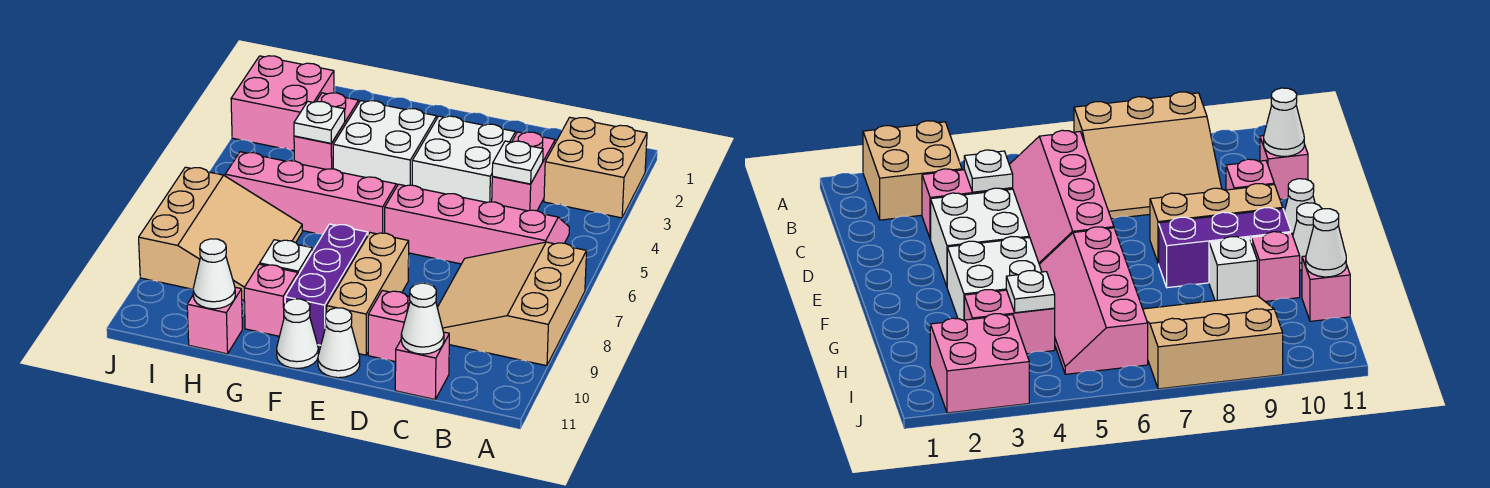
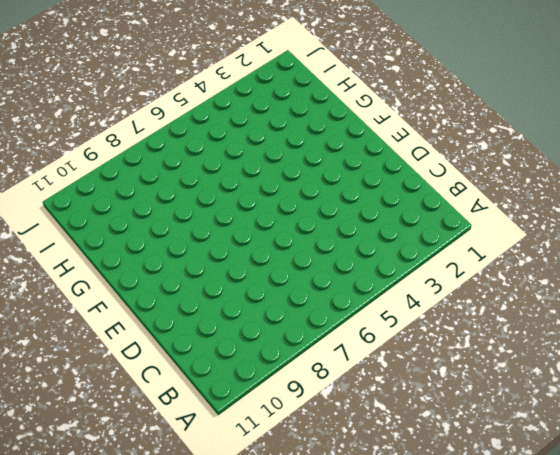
none -> tan 2x2 brick [544,117,647,218]
none -> tan 3x3 slope [437,242,587,366]
none -> pink 2x4 slope [385,184,569,264]

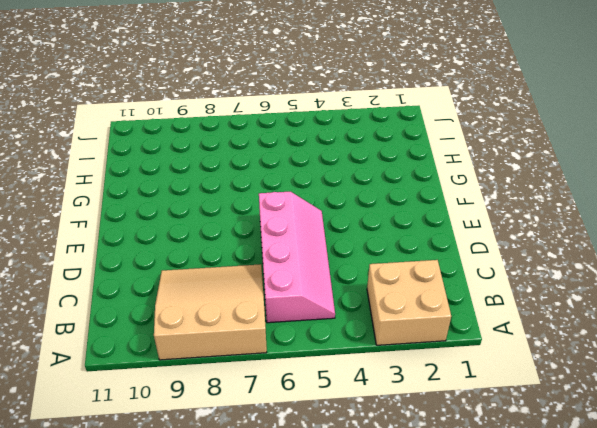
none -> pink 1x2 brick [492,132,555,211]
none -> pink 1x1 brick [395,332,449,399]
none -> white 2x2 brick [412,116,515,202]

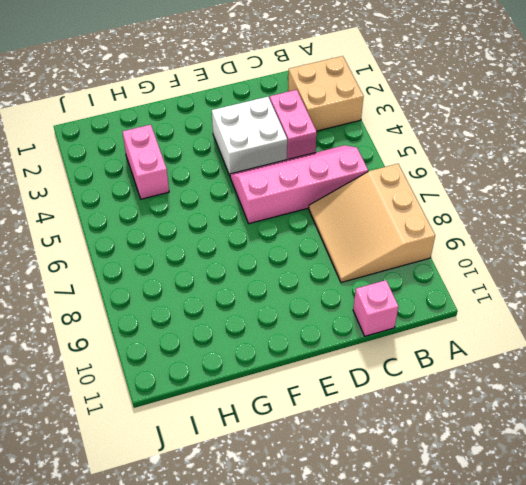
none -> pink 1x1 brick [368,290,410,362]
none -> tan 1x3 brick [327,233,409,355]
none -> white 1x1 cone [318,308,360,378]

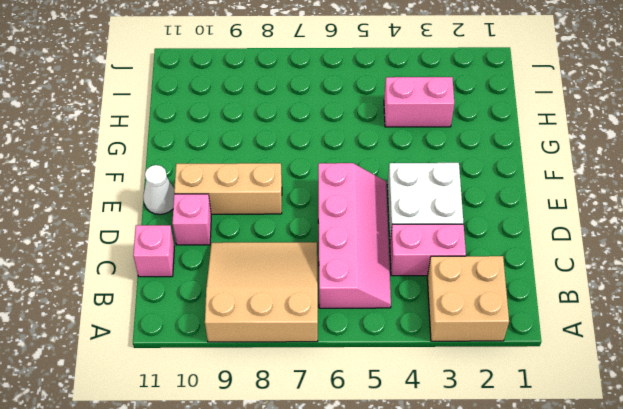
none -> white 2x2 brick [333,101,437,186]
none -> pink 2x4 slope [225,152,398,235]
none -> purple 1x3 brick [285,224,368,345]

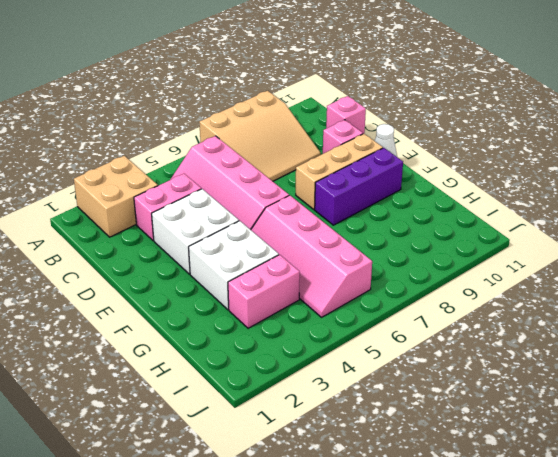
none -> white 1x1 cone [277,299,318,368]
none -> white 1x1 brick [260,240,313,275]
none -> pink 1x1 brick [244,264,298,336]

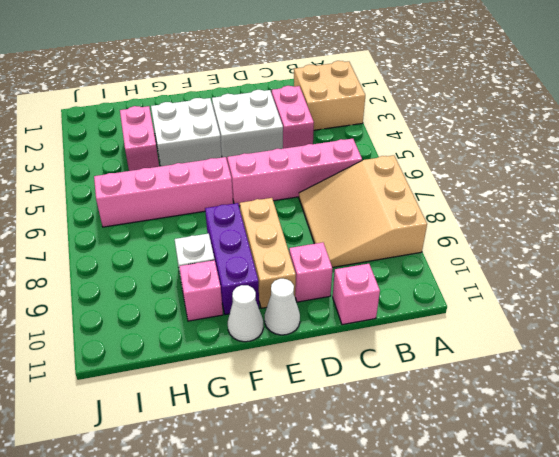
none -> tan 3x3 slope [139,167,302,300]
none -> pink 1x1 brick [187,287,242,354]
none -> pink 2x2 brick [231,56,334,151]

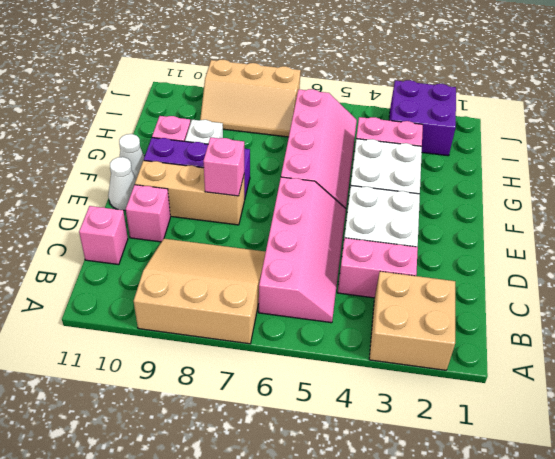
pink 1x1 brick [203,137,244,196] -> pink 1x1 brick moved to [187,287,242,354]
purple 2x2 brick [389,80,456,156] -> pink 2x2 brick [231,56,334,151]
tan 2x3 slope [200,60,301,137] -> tan 3x3 slope [139,167,302,300]
none -> white 1x1 plate [492,141,543,184]
none -> white 1x1 cone [401,283,444,354]
none -> white 1x1 plate [294,101,345,143]

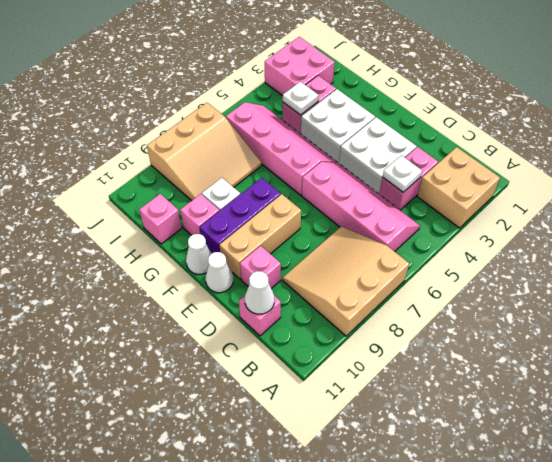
none -> white 1x1 cone [193,239,235,309]

